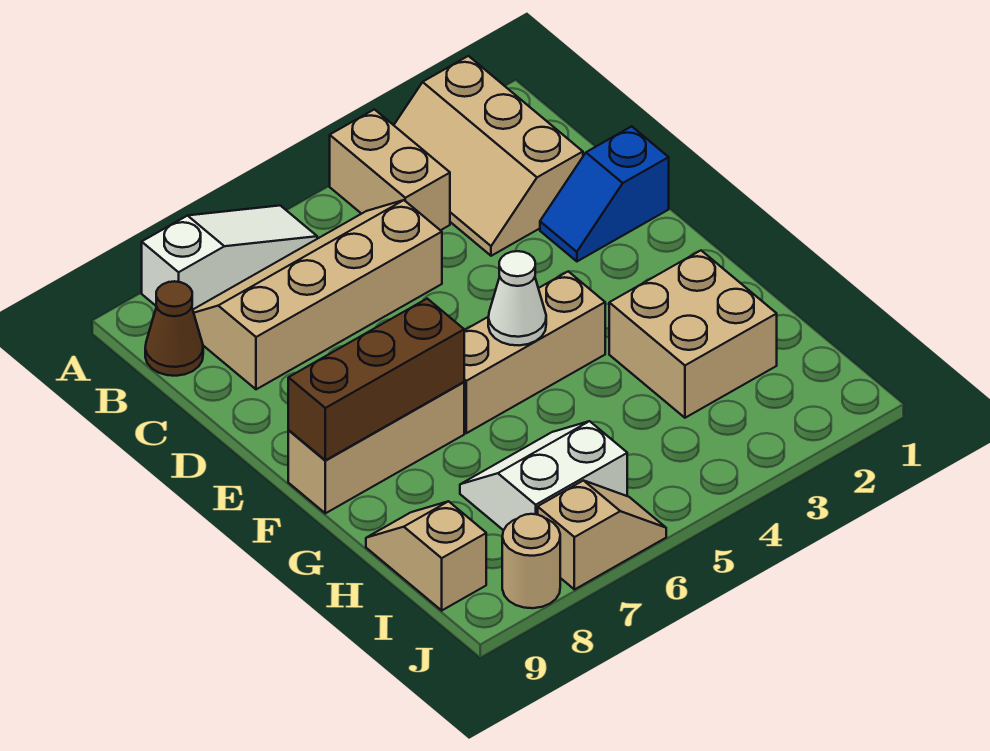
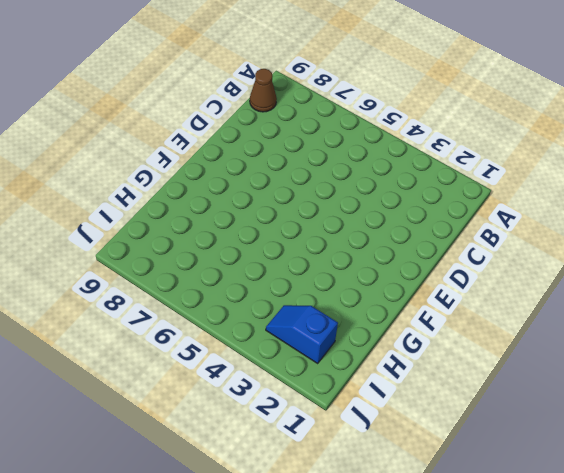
blue 1x2 slope [266,305,338,363] -> blue 1x2 slope moved to [540,126,669,261]
none -> tan 2x3 slope [394,56,583,256]
none -> tan 1x2 brick [330,109,450,230]
none -> white 1x3 slope [142,206,317,309]

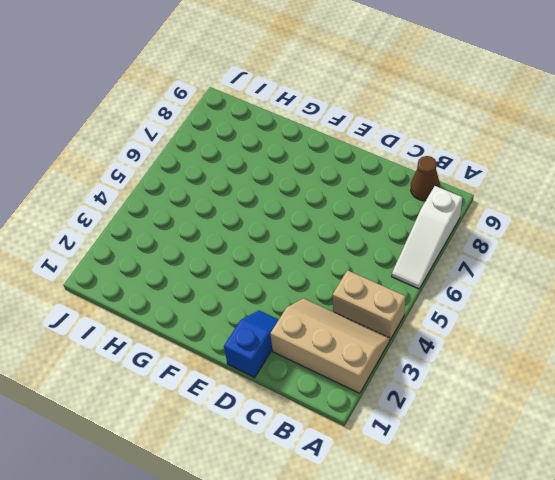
none -> tan 2x4 slope [193,200,442,389]
none -> tan 1x3 brick [464,271,605,433]
none -> tan 1x3 brick [288,382,464,513]

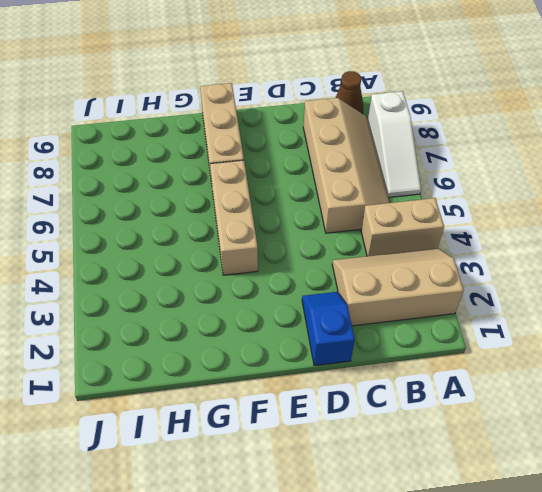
none -> tan 2x2 brick [609,251,777,418]
none -> white 2x2 slope [460,421,627,530]
none -> tan 1x2 slope [366,501,486,610]

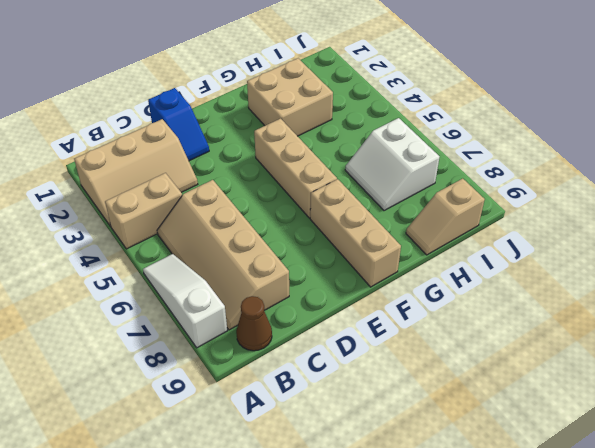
none -> tan 1x2 slope [538,480,666,590]
none -> tan 1x1 round brick [502,514,560,608]
none -> white 1x1 cone [488,251,546,345]

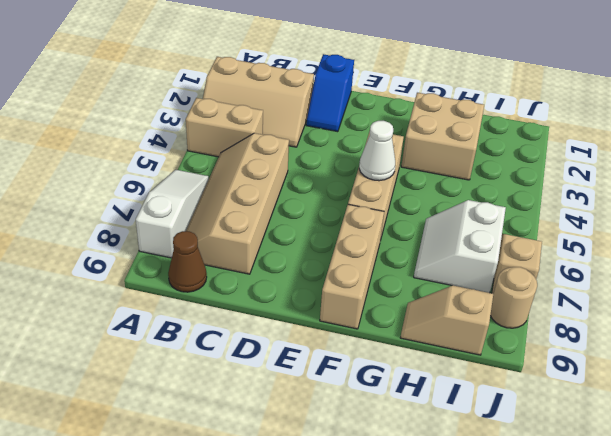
none -> brown 1x3 brick [288,299,464,460]

